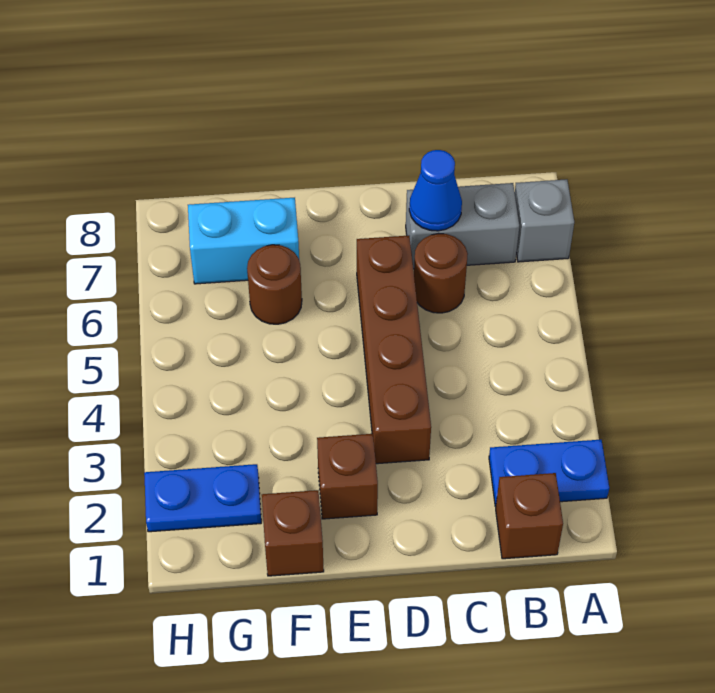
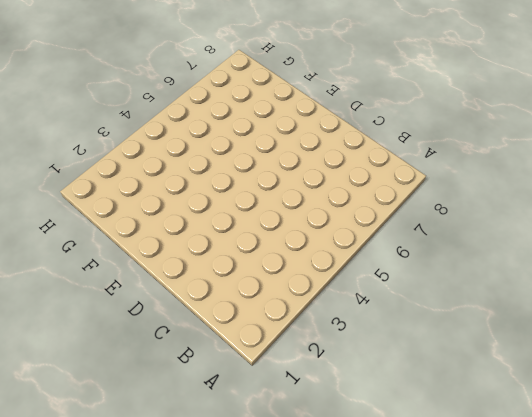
none -> blue 1x2 plate [489,440,609,506]
none -> grey 1x1 brick [515,179,574,262]
none -> brown 1x1 brick [496,473,563,559]

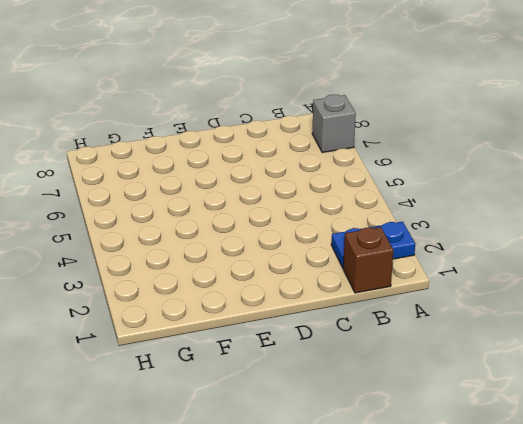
none -> grey 1x2 brick [406,183,519,269]
none -> brown 1x1 round brick [414,234,468,313]
none -> brown 1x4 brick [357,236,431,464]

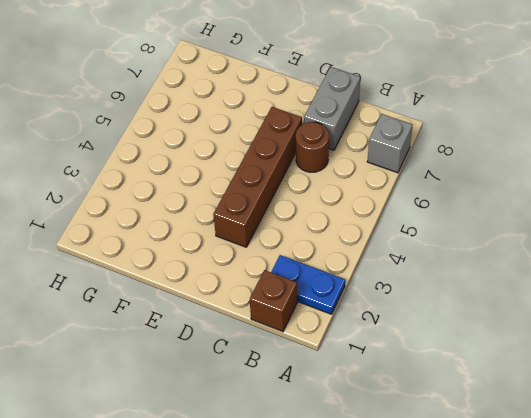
grey 1x2 brick [304,67,360,150] -> grey 1x2 brick turned to [406,183,519,269]
none -> brown 1x1 brick [317,434,378,519]
none -> brown 1x1 brick [262,490,324,576]
none -> brown 1x1 round brick [247,245,302,324]

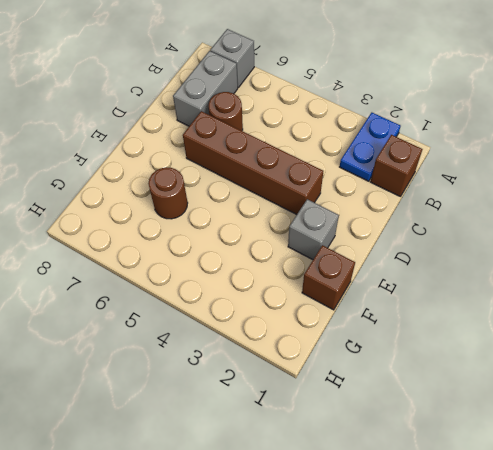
grey 1x1 brick [288,199,339,260] -> brown 1x1 brick [317,434,378,519]
none -> cyan 1x2 brick [188,198,299,284]
none -> blue 1x2 plate [144,464,261,532]
none -> blue 1x1 cone [409,150,462,231]

